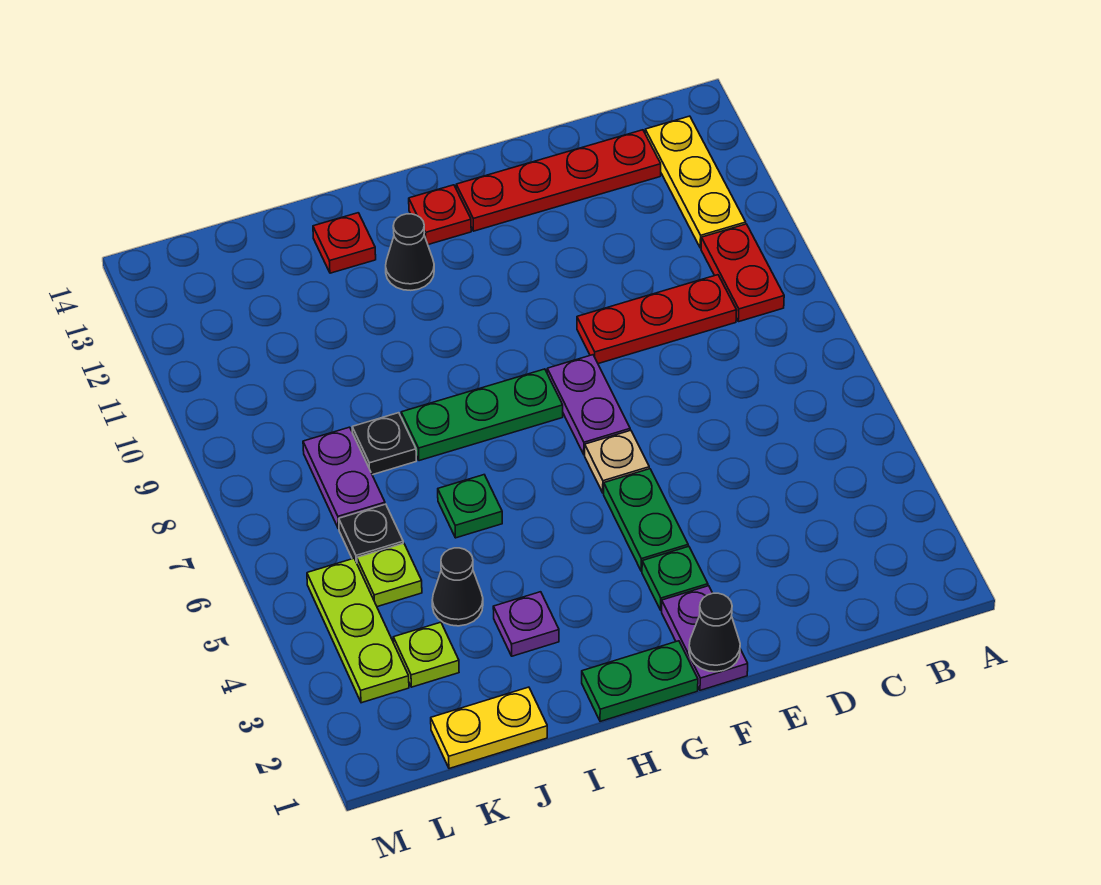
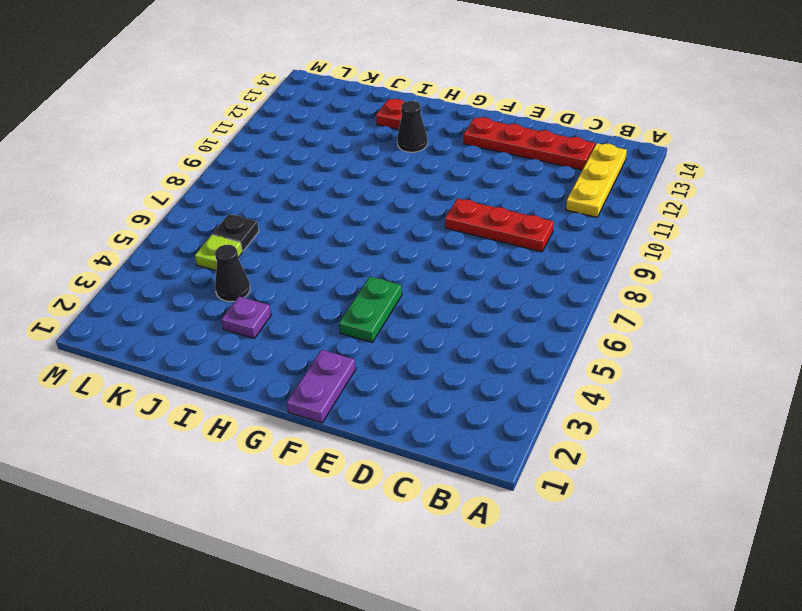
none -> red 1x2 plate [701,224,784,322]
none -> green 1x1 plate [642,546,708,610]
none -> tan 1x1 plate [585,430,649,493]

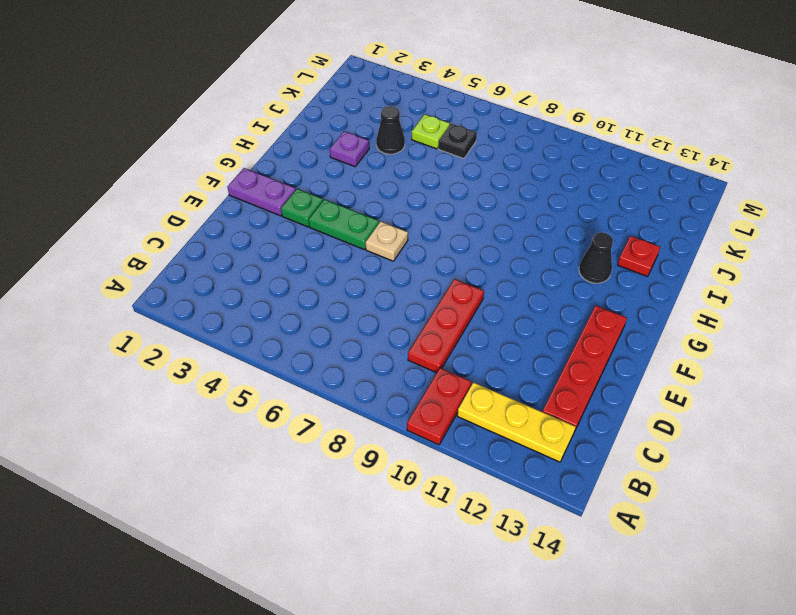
red 1x2 plate [407,368,472,445] -> red 1x2 plate turned to [701,224,784,322]
none -> purple 1x2 plate [547,355,630,455]
none -> green 1x2 plate [582,641,698,722]
none -> green 1x3 plate [401,369,563,461]

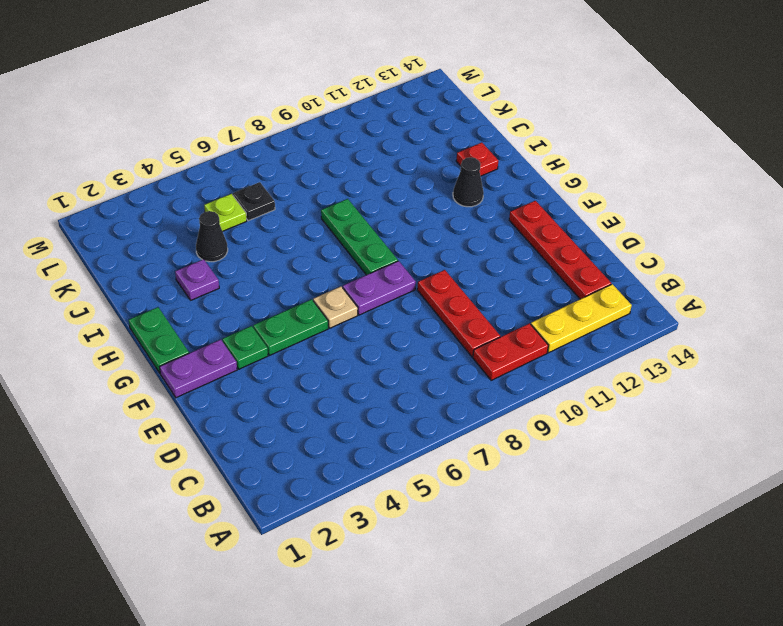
none -> red 1x1 plate [409,185,471,245]
none -> green 1x1 plate [438,475,502,538]
none -> yellow 1x2 plate [431,687,547,769]

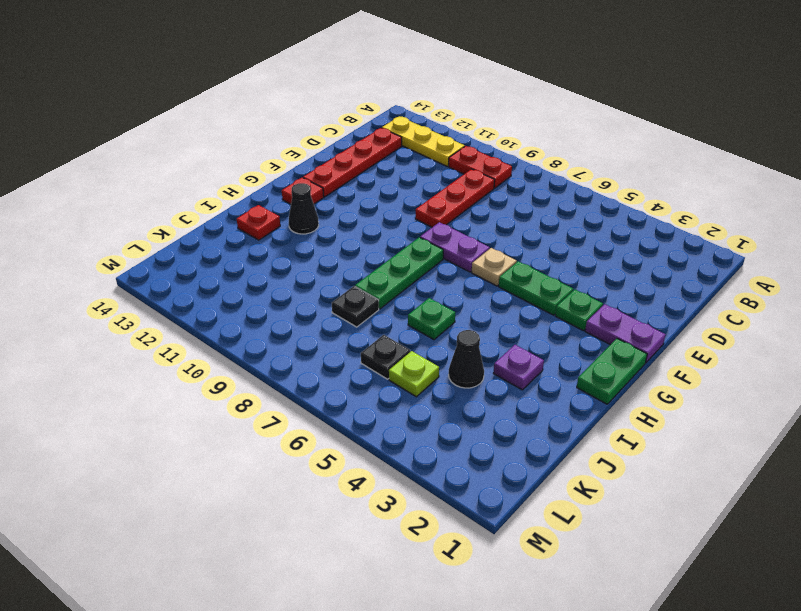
none -> yellow 1x2 plate [431,687,547,769]
none -> lime 1x1 plate [393,622,459,687]
none -> purple 1x2 plate [303,427,385,529]

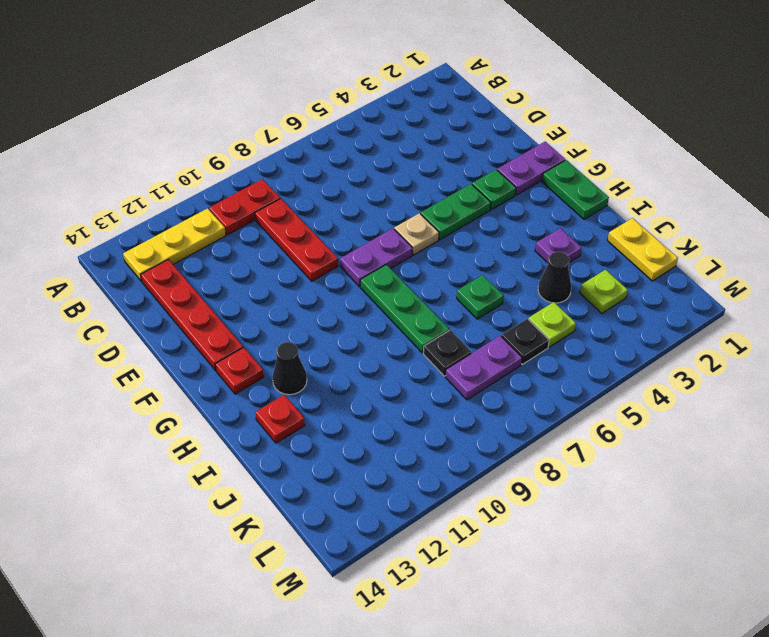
none -> lime 1x3 plate [307,558,409,703]
none -> black 1x1 cone [689,593,740,672]

